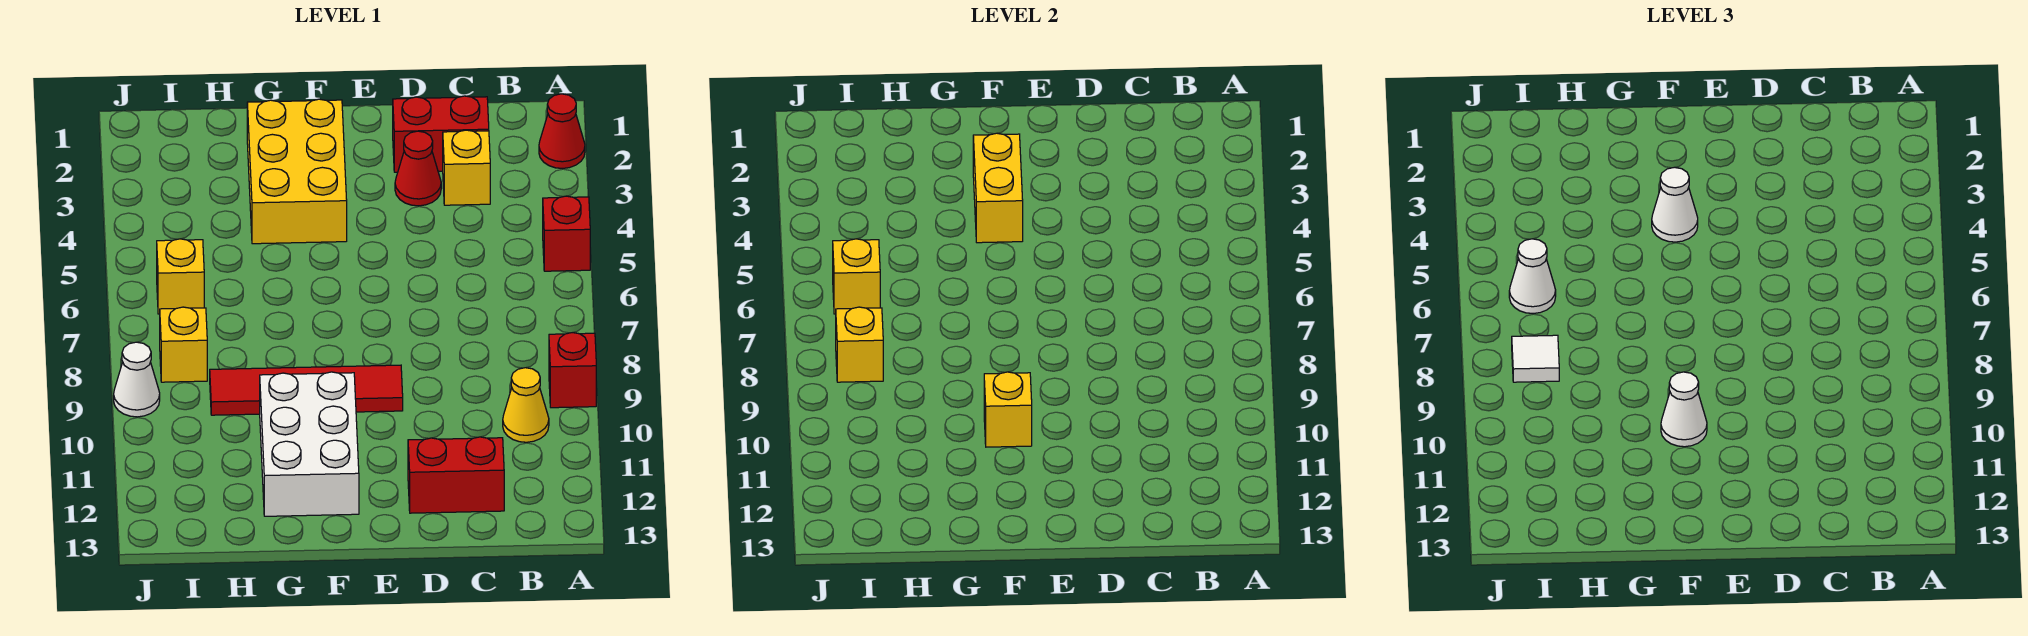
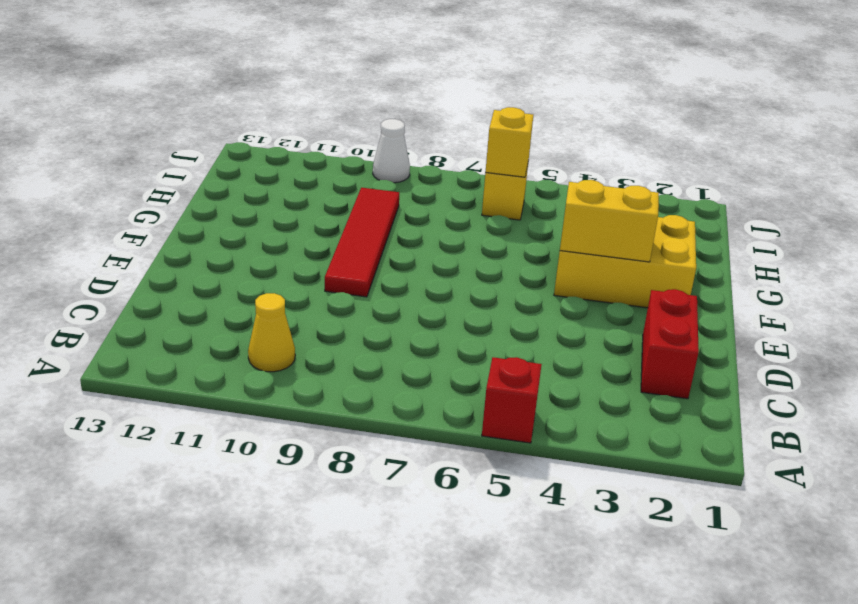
none -> red 1x1 cone [539,94,585,169]
none -> red 1x1 brick [549,333,596,408]
none -> yellow 1x1 brick [443,130,490,205]

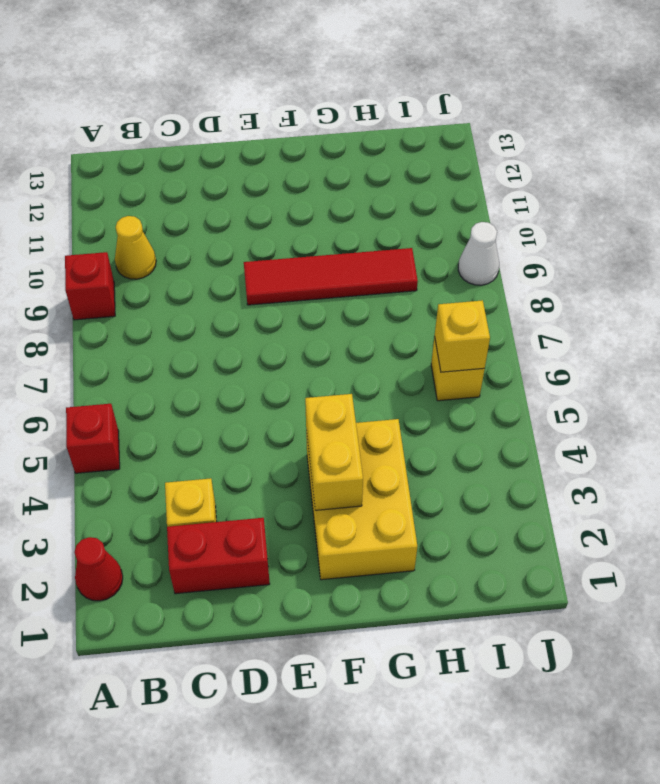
none -> red 1x2 brick [408,437,504,513]
none -> red 1x1 cone [395,131,441,206]
none -> white 2x3 brick [260,372,359,516]

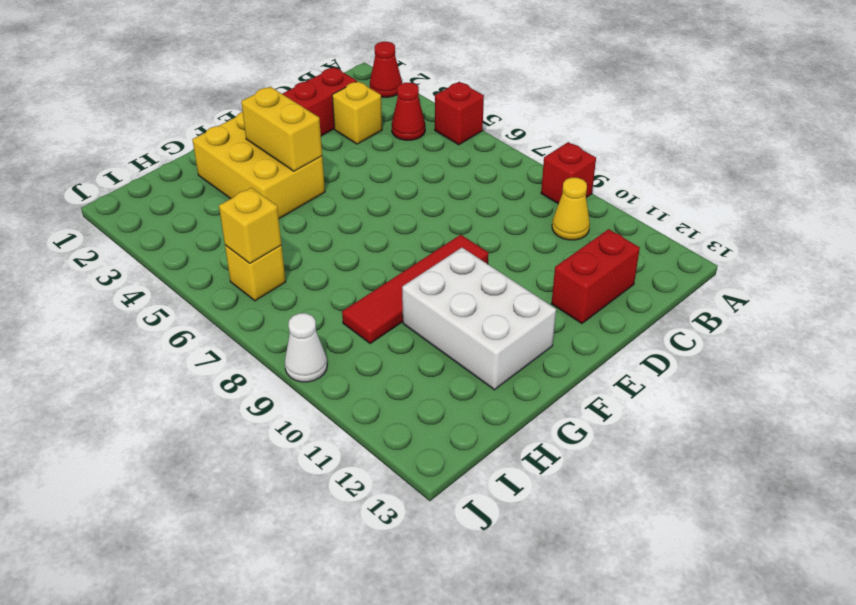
red 1x1 cone [392,83,425,140] -> red 1x1 cone moved to [395,131,441,206]
none -> yellow 1x1 brick [160,307,207,382]
none -> yellow 1x1 brick [984,372,1032,447]
none -> yellow 1x1 brick [836,307,883,382]

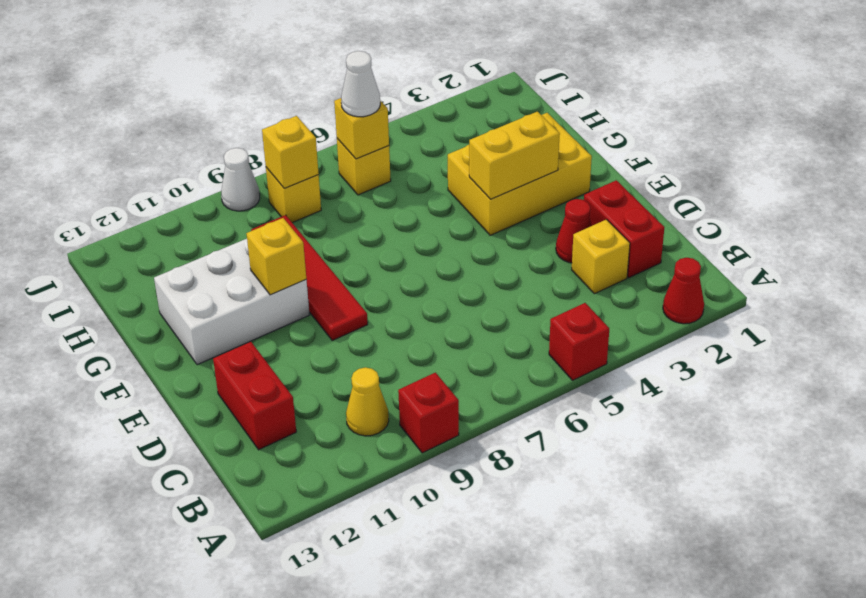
none -> white 1x1 cone [1652,167,1698,242]
none -> white 1x1 cone [1661,372,1707,447]
none -> white 1x1 tile [1512,335,1559,382]

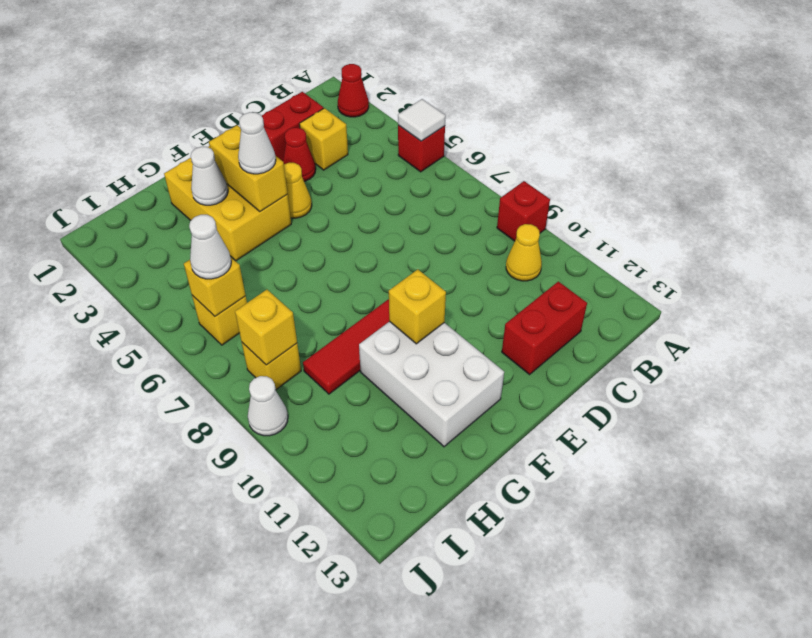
white 1x1 tile [398,99,446,141] -> white 1x1 tile moved to [1512,335,1559,382]
yellow 1x1 cone [284,163,312,218] -> none
white 1x1 cone [191,147,228,205] -> white 1x1 cone moved to [1661,372,1707,447]

